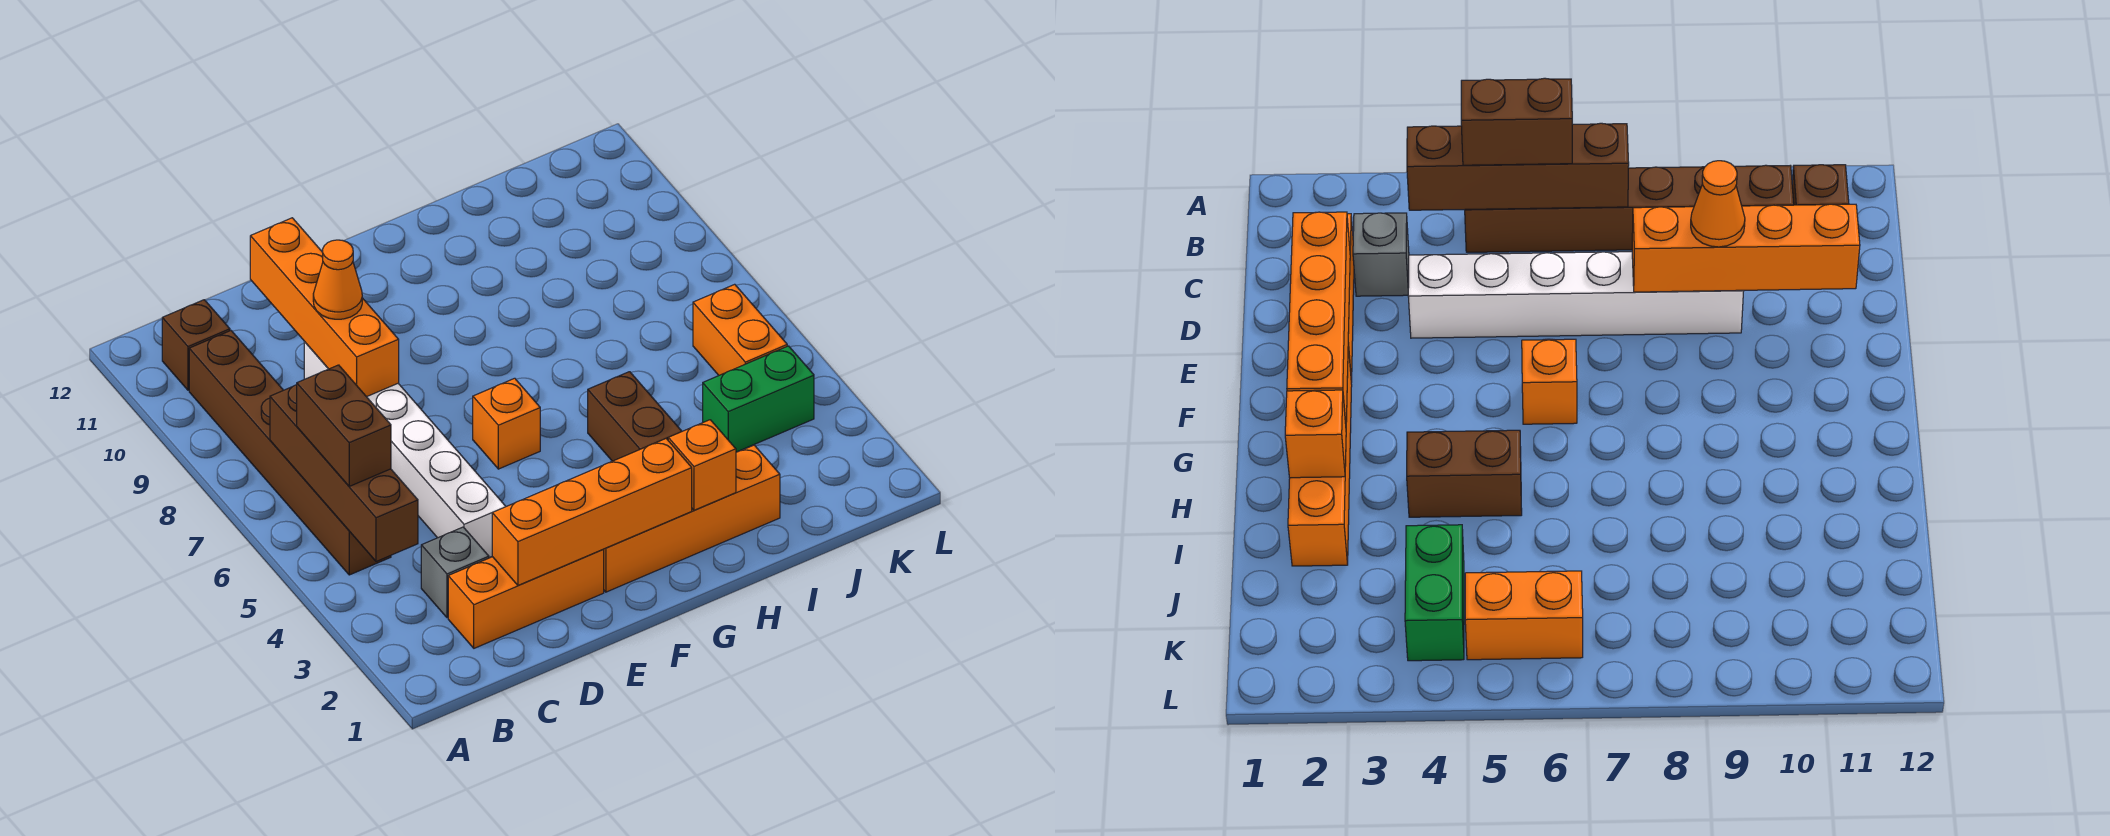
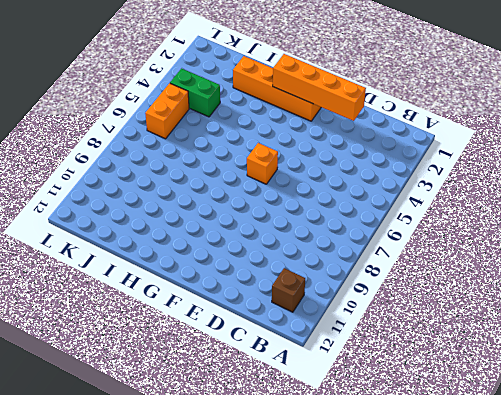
none -> brown 1x6 brick [189,331,391,575]
none -> orange 1x3 brick [448,549,604,648]
none -> grey 1x1 brick [421,527,489,618]

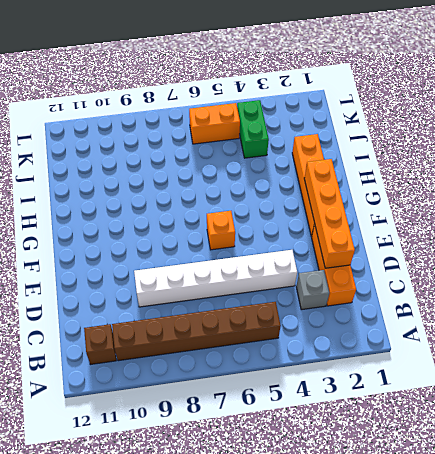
none -> brown 1x2 brick [588,372,682,461]
none -> brown 1x4 brick [270,385,418,561]
none -> orange 1x4 brick [250,218,399,397]

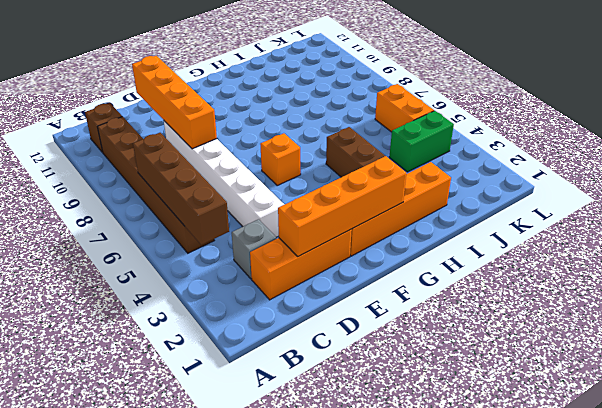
none -> orange 1x1 brick [668,420,736,510]
none -> brown 1x2 brick [297,365,391,486]
none -> orange 1x1 cone [313,240,362,319]

